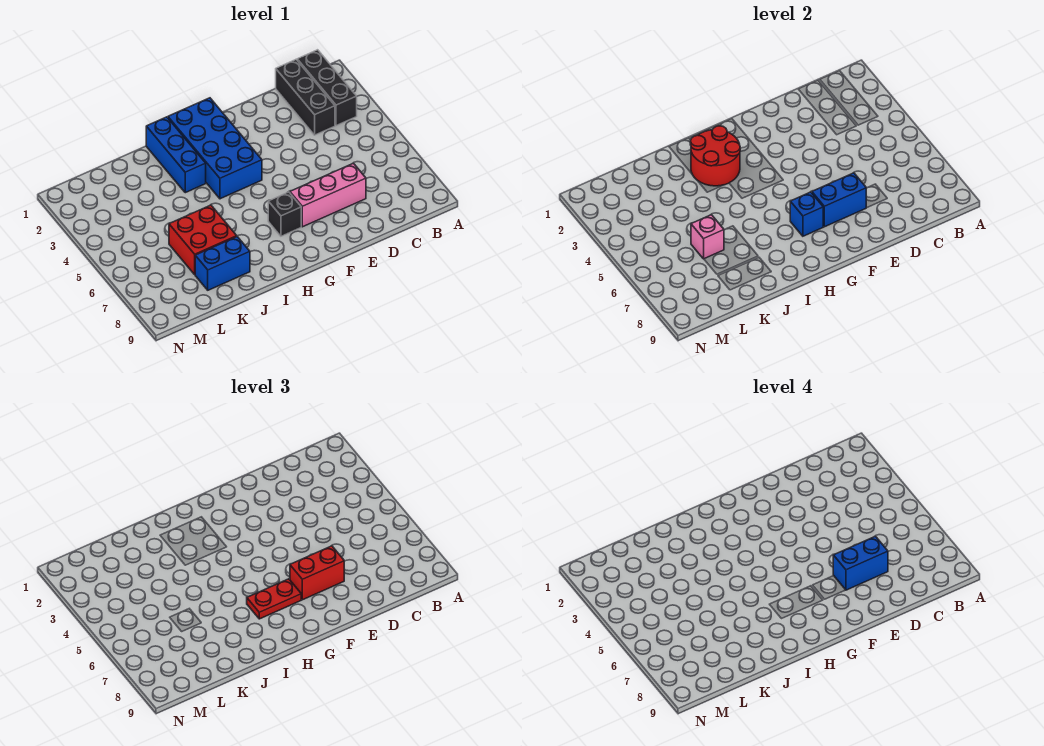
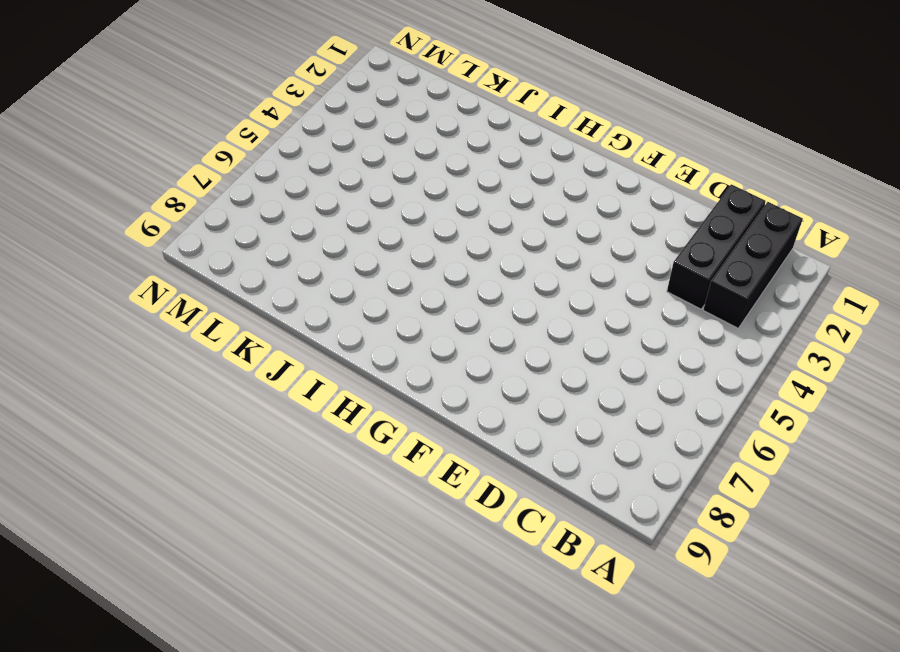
none -> pink 1x3 brick [290,163,366,227]
none -> blue 2x4 brick [168,98,262,199]
none -> black 1x1 brick [268,192,301,236]

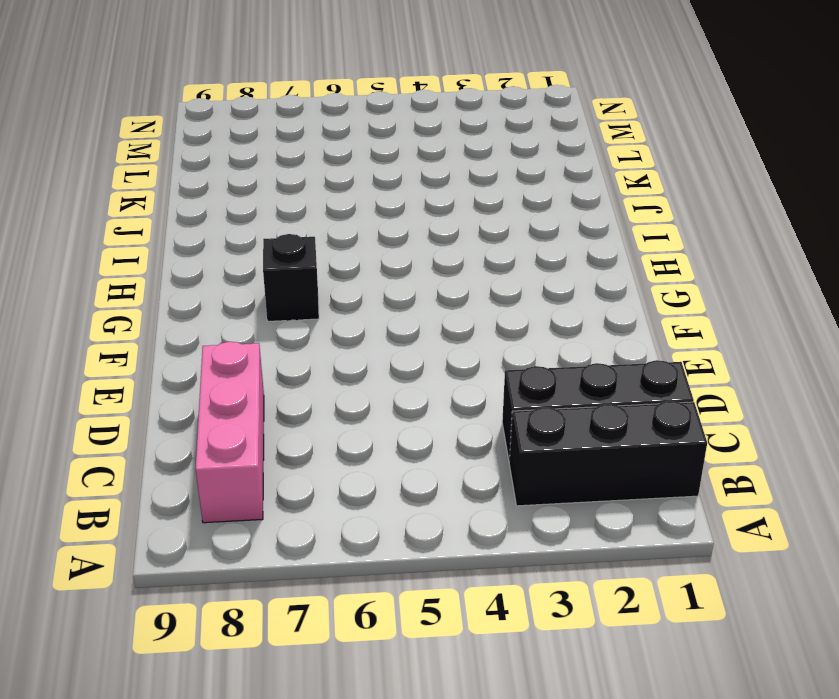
pink 1x3 brick [195,342,264,523] -> pink 1x3 brick moved to [290,163,366,227]
none -> blue 2x4 brick [168,98,262,199]
none -> blue 1x3 brick [146,117,206,193]
none -> red 2x2 brick [169,205,237,274]

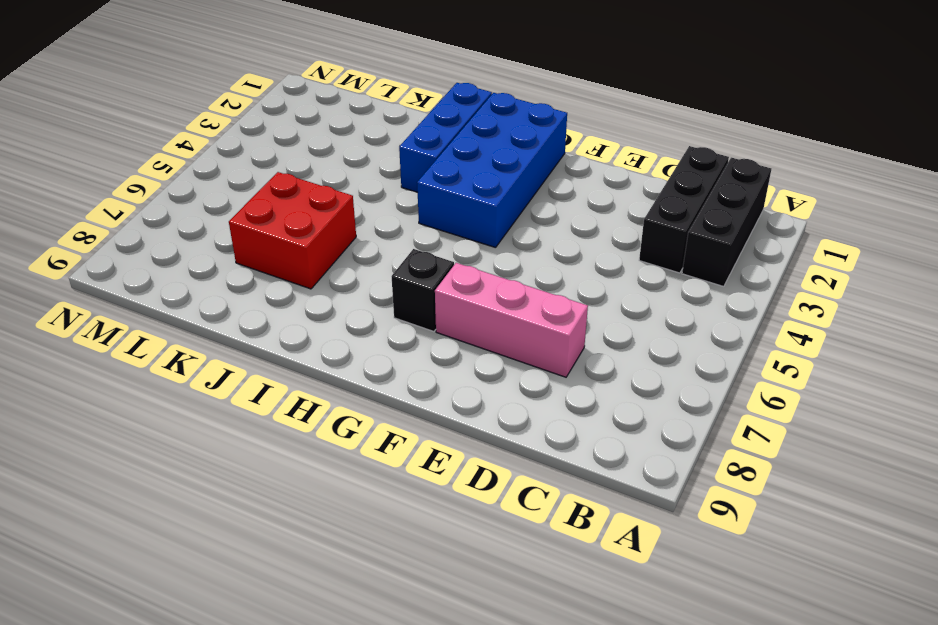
none -> blue 1x2 brick [195,237,250,290]
none -> blue 1x2 brick [812,173,866,227]
none -> blue 1x1 brick [790,192,823,236]

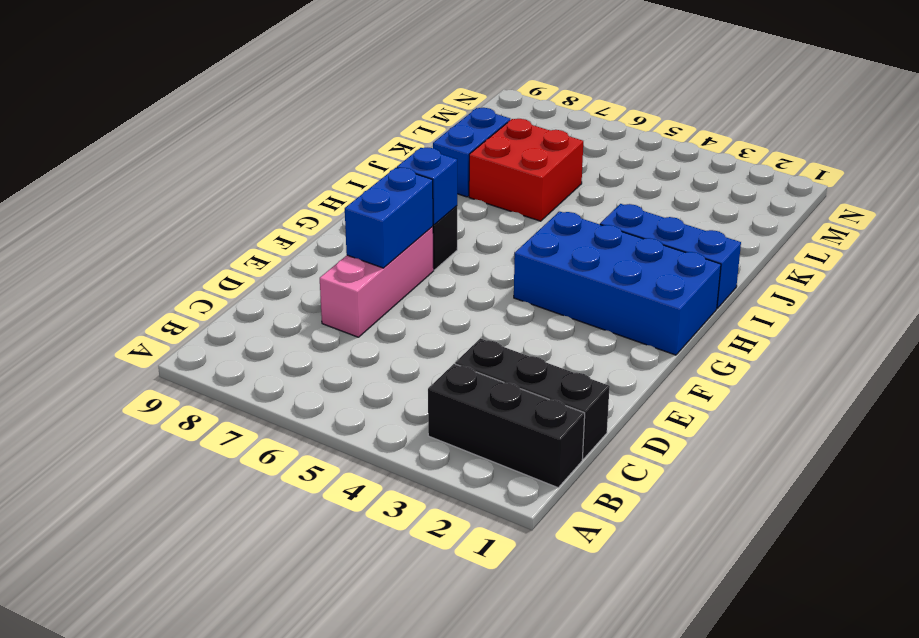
none -> red 2x2 round brick [690,126,740,186]
none -> pink 1x1 brick [691,215,724,259]
none -> red 1x2 brick [290,546,344,600]

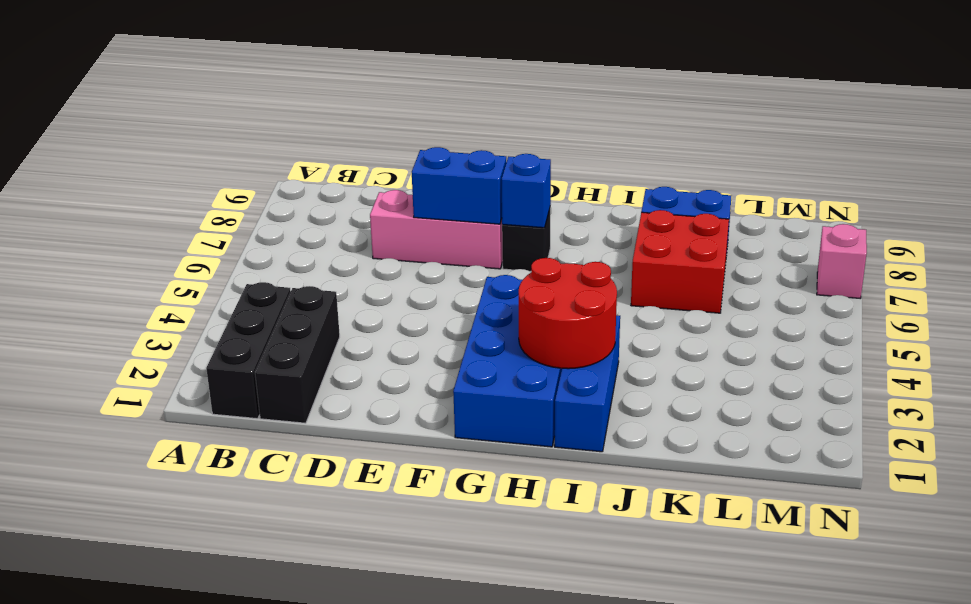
pink 1x1 brick [817,224,867,298] -> pink 1x1 brick moved to [691,215,724,259]
none -> red 1x2 brick [290,546,344,600]
none -> red 1x2 plate [247,579,301,619]
none -> blue 1x2 brick [833,536,888,590]

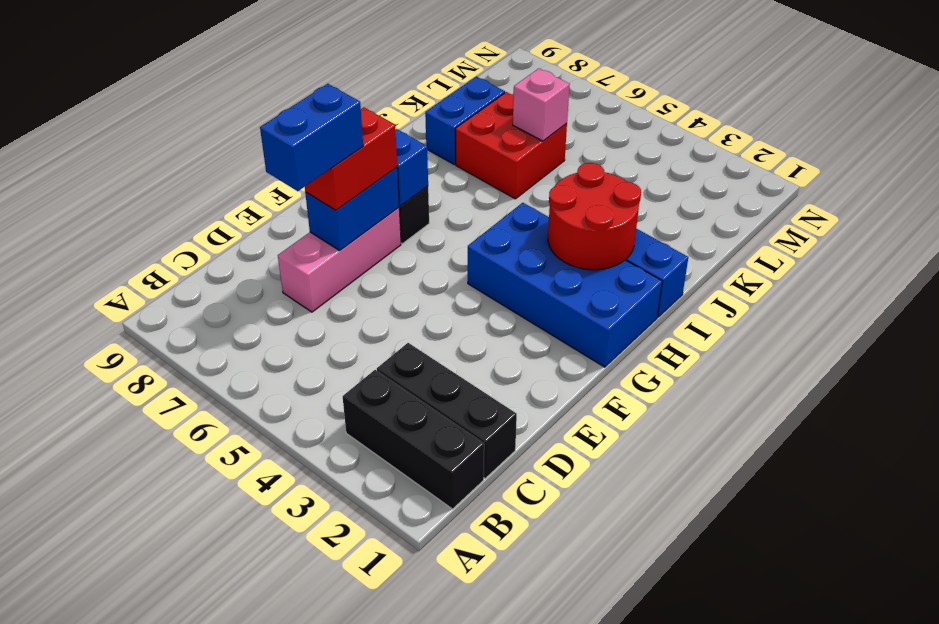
none -> red 1x2 plate [247,579,301,619]

